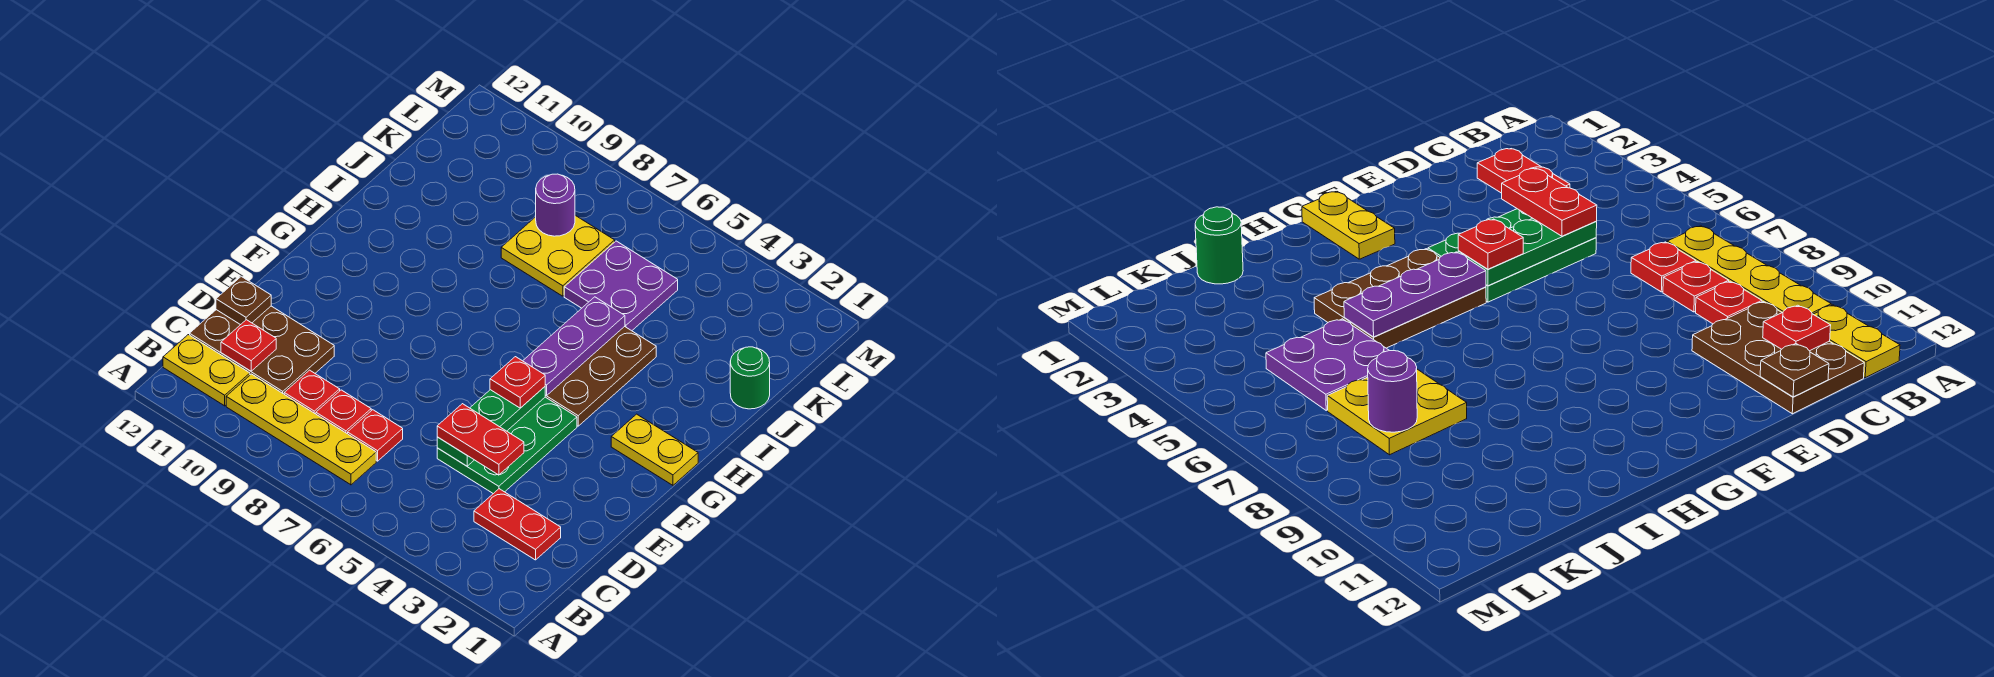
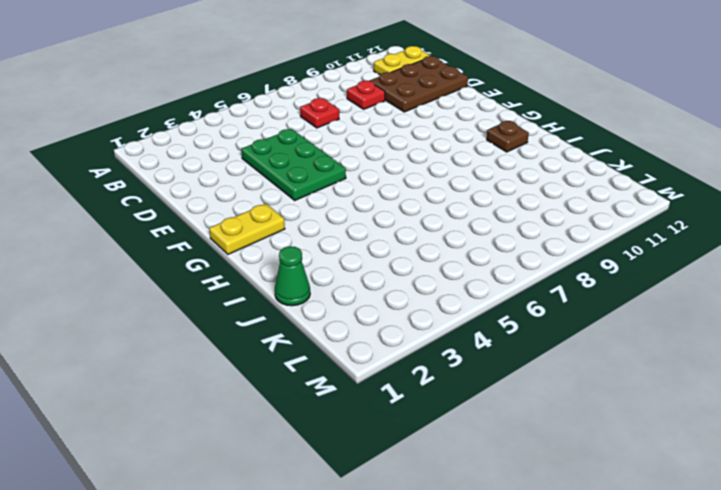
brown 1x1 plate [487,121,529,152] -> brown 1x1 plate moved to [216,276,271,325]
green 1x1 cone [275,246,310,306] -> green 1x1 round brick [730,347,770,409]
none -> yellow 1x4 plate [226,374,376,485]
none -> red 1x2 plate [474,489,561,560]
none -> red 1x1 plate [316,390,371,434]

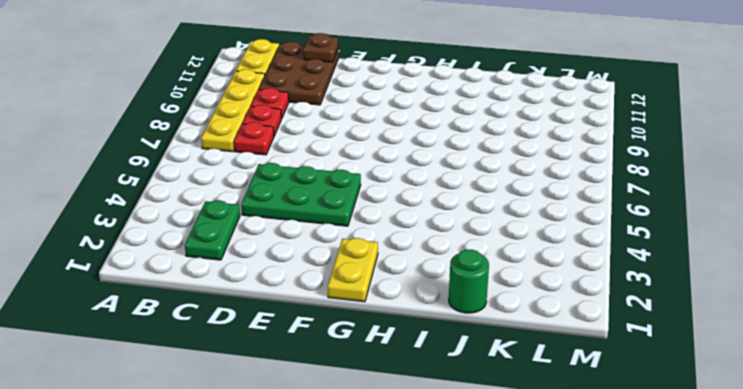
green 1x2 plate [185,200,240,260] -> red 1x2 plate [474,489,561,560]
none -> brown 2x3 plate [545,326,656,426]
none -> purple 2x2 plate [564,241,678,331]
none -> yellow 2x2 plate [501,215,615,296]

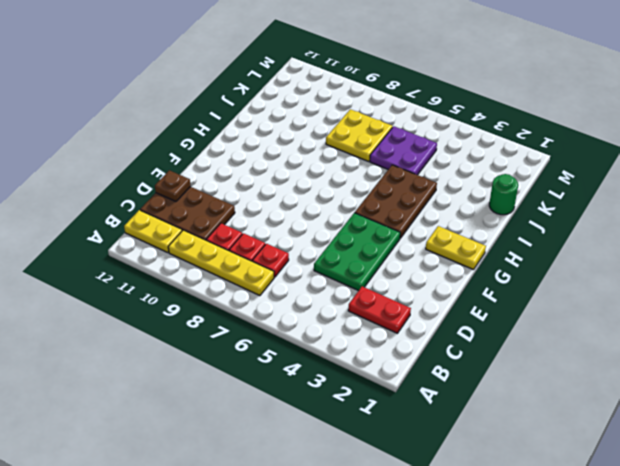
none -> red 1x1 plate [221,320,276,371]
none -> green 1x3 plate [437,387,545,466]
none -> purple 1x3 plate [523,297,625,396]

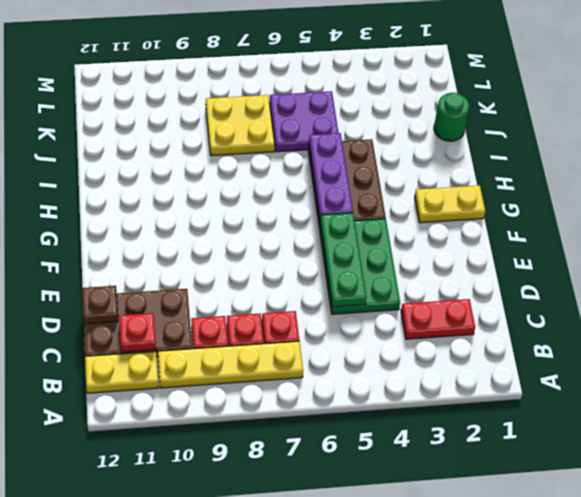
none -> purple 1x1 round brick [536,174,575,236]
none -> red 1x2 plate [437,404,524,475]
none -> red 1x1 plate [490,357,545,408]

